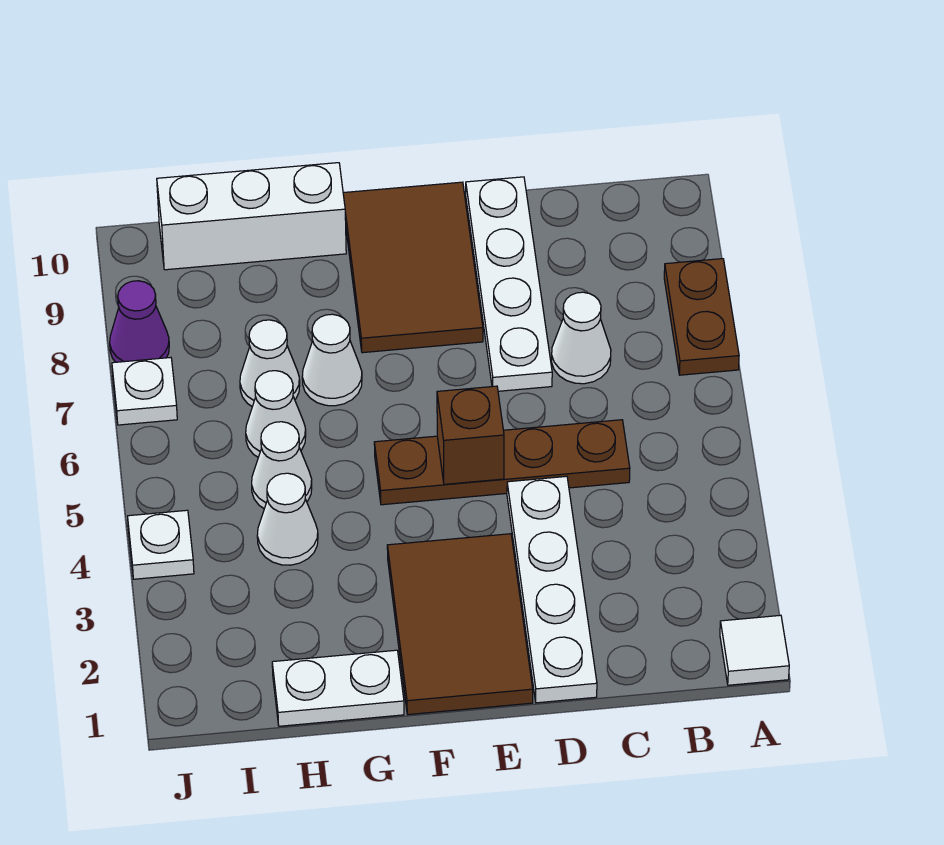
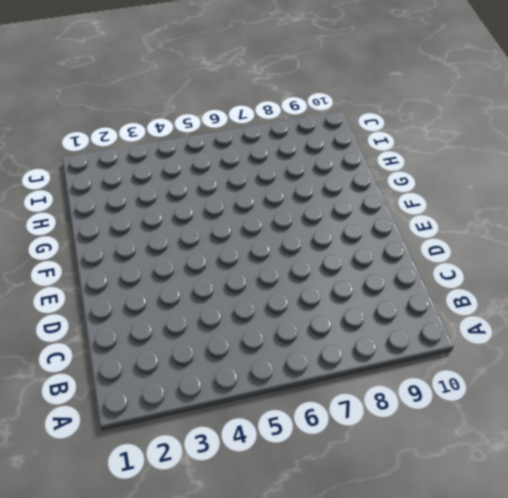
none -> white 1x1 tile [720,615,789,685]
none -> brown 1x2 plate [664,259,739,375]
none -> brown 1x4 plate [374,420,630,505]

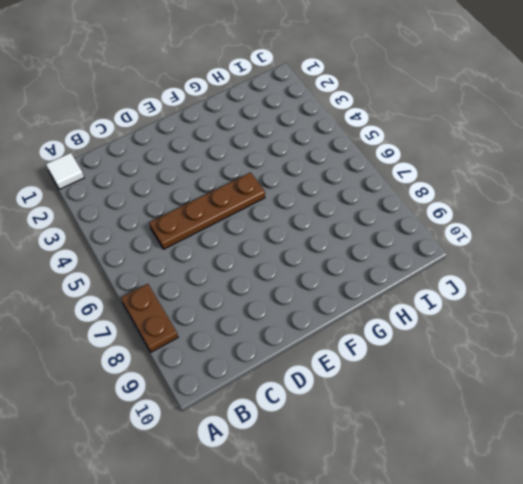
none -> white 1x1 cone [552,292,611,384]
none -> white 1x4 plate [507,476,597,703]
none -> white 1x4 plate [466,177,552,391]

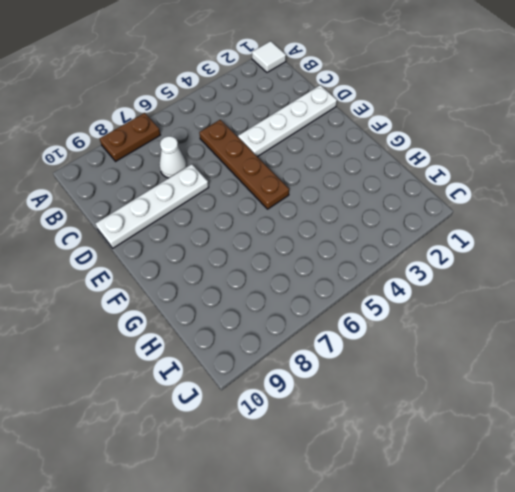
none -> brown 2x3 tile [387,534,533,715]
none -> brown 2x3 tile [343,182,483,353]
none -> white 1x2 plate [272,650,404,726]

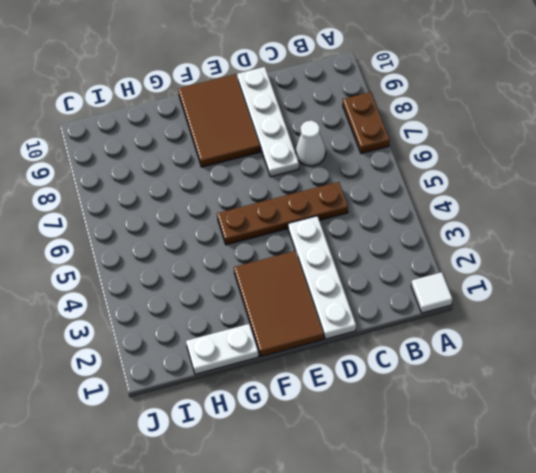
none -> white 1x1 cone [302,314,362,406]
none -> white 1x3 brick [157,163,346,270]
none -> white 1x1 cone [257,473,318,565]

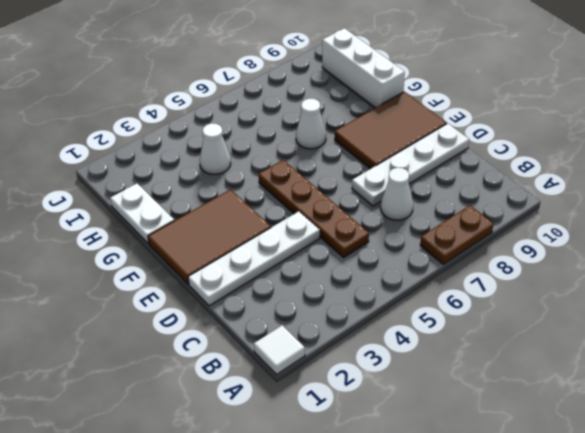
none -> white 1x1 cone [252,422,312,509]
none -> white 1x1 cone [246,371,306,457]
none -> white 1x1 cone [240,320,300,407]

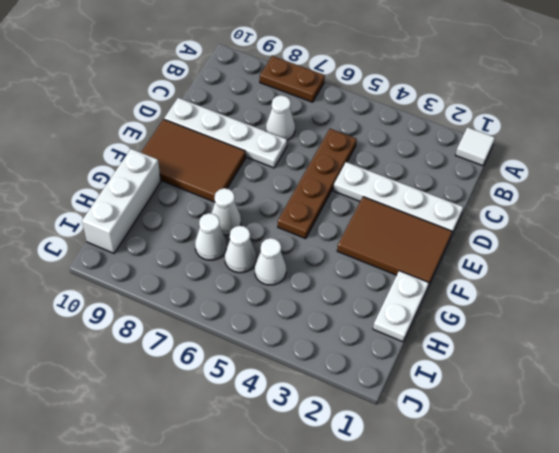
none -> white 1x1 cone [257,473,318,565]
none -> white 1x1 plate [128,510,194,579]
none -> white 1x1 plate [112,358,177,425]

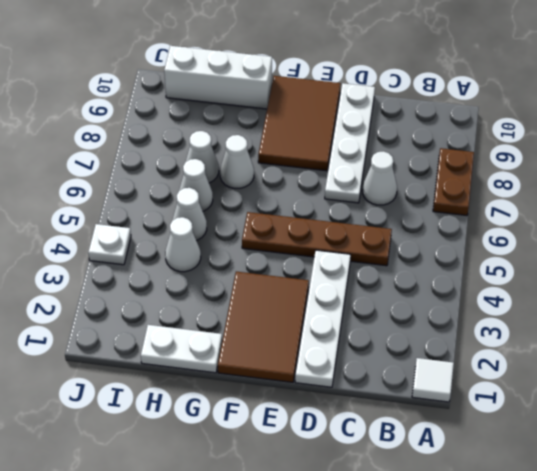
none -> white 1x1 plate [112,358,177,425]
none -> purple 1x1 cone [110,281,169,362]
none -> brown 1x1 brick [437,386,504,484]

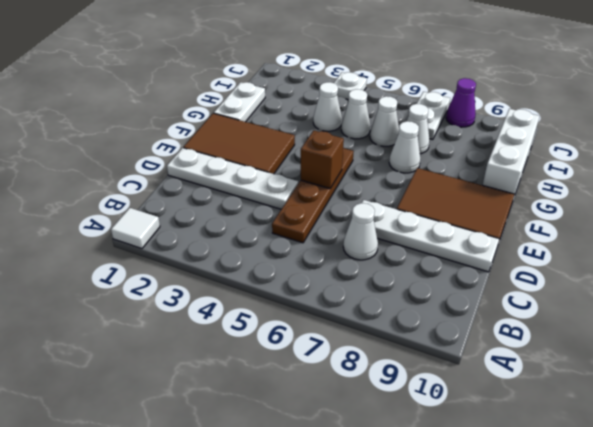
white 1x2 plate [417,92,450,140] -> white 1x1 plate [112,358,177,425]
none -> brown 1x2 plate [664,259,739,375]

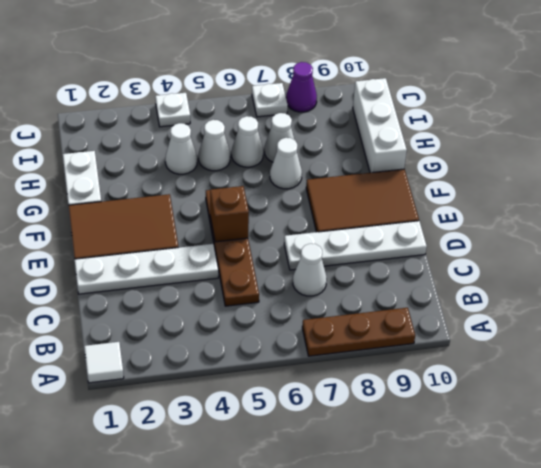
brown 1x3 plate [302,308,415,356] -> brown 1x2 plate [664,259,739,375]

